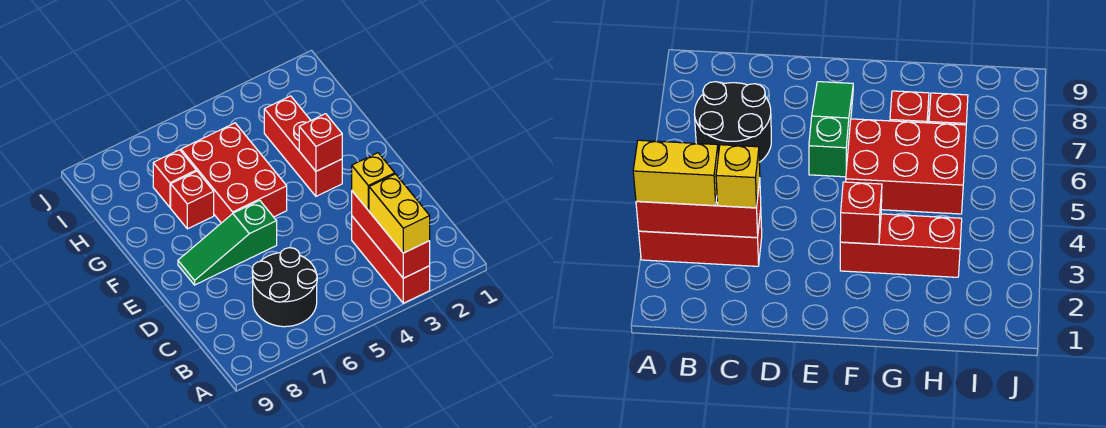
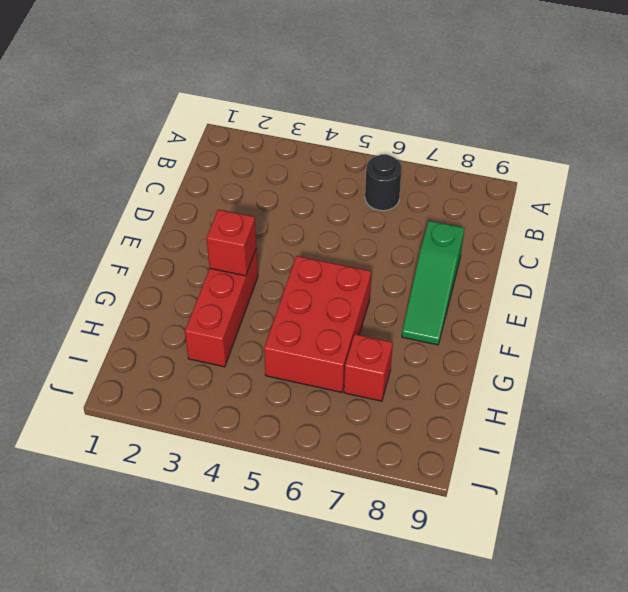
black 1x1 round brick [365,154,402,211] -> black 2x2 round brick [252,248,317,327]
green 1x3 slope [402,221,465,345] -> green 1x3 slope turned to [178,200,277,285]
none -> red 1x3 brick [352,216,430,303]
none -> red 1x1 brick [171,171,214,229]

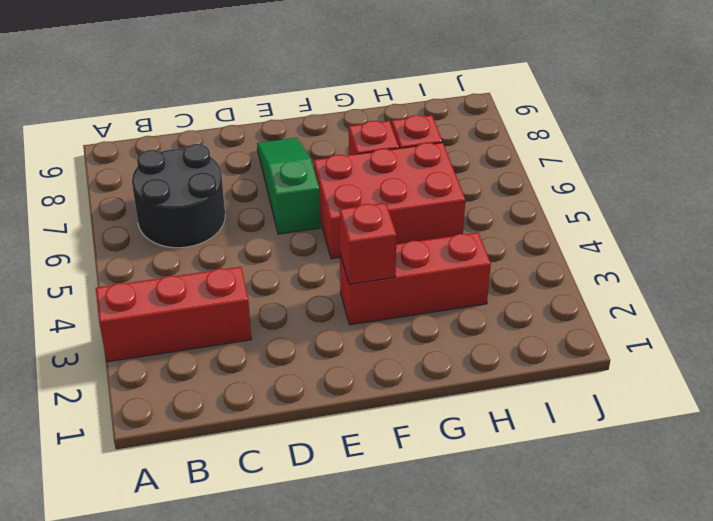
none -> red 1x3 brick [352,191,430,278]
none -> yellow 1x2 brick [369,174,430,253]

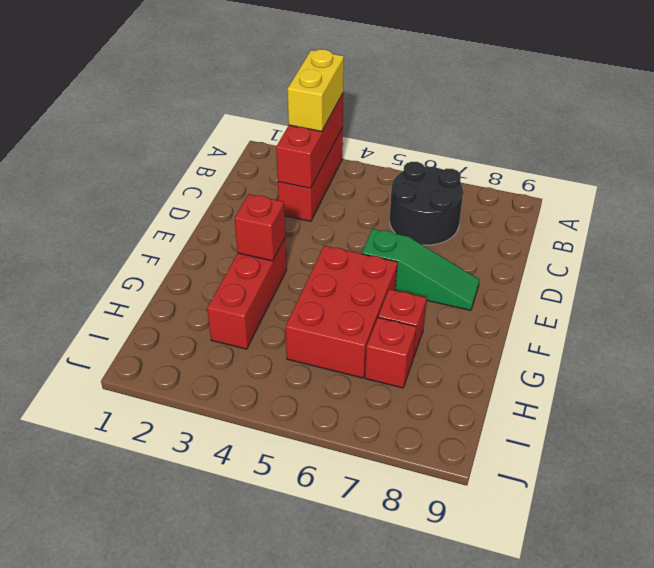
none -> yellow 1x1 brick [352,153,395,210]

